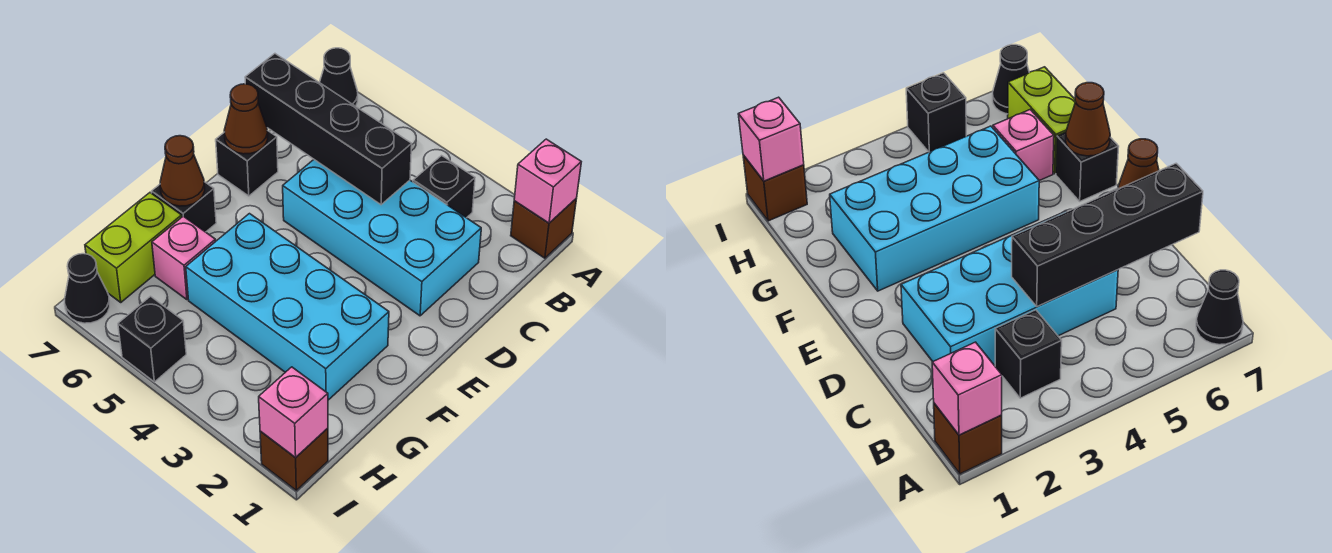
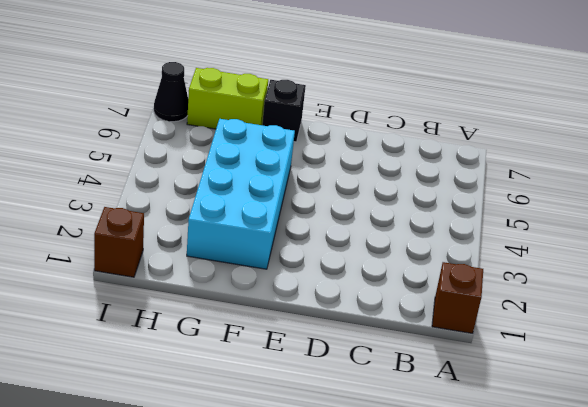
none -> black 1x1 cone [319,48,358,106]
none -> black 1x1 brick [413,156,475,218]
none -> cyan 2x4 brick [283,160,481,316]

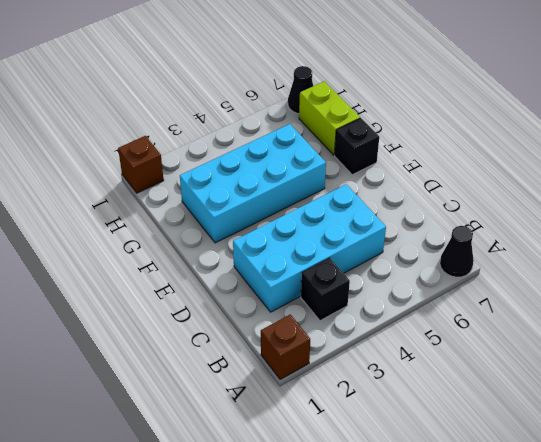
none -> black 1x1 brick [216,130,278,196]
none -> pink 1x1 brick [152,216,216,300]
none -> black 1x1 brick [118,296,186,382]

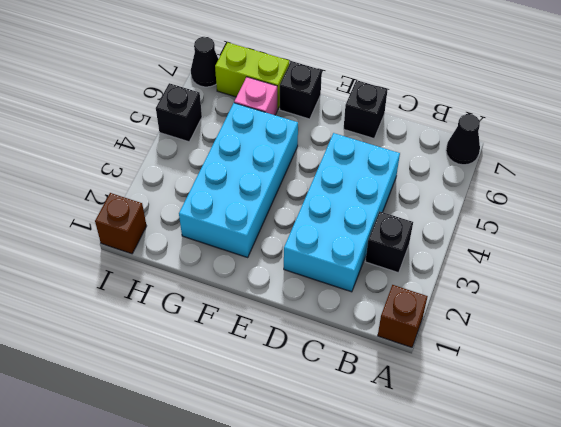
none -> pink 1x1 brick [514,139,581,223]
none -> black 1x4 brick [245,54,412,205]
none -> brown 1x1 cone [224,84,268,154]

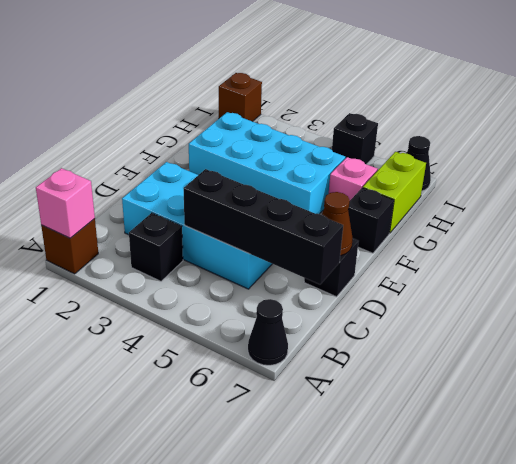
none -> brown 1x1 cone [160,136,205,206]
none -> pink 1x1 brick [259,367,328,458]

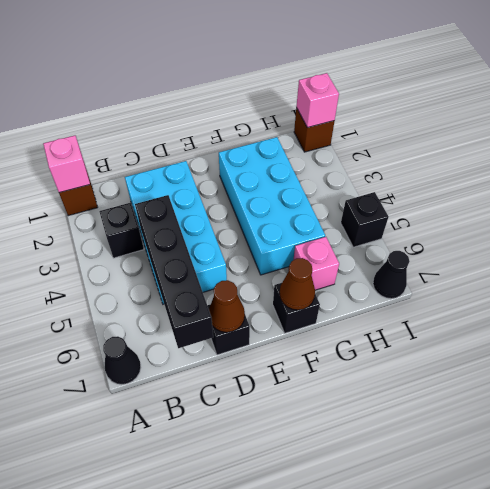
none -> lime 1x2 brick [85,193,182,302]

